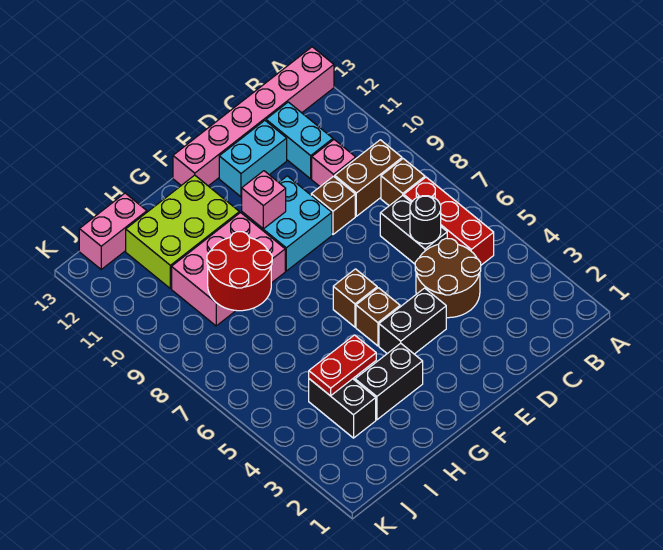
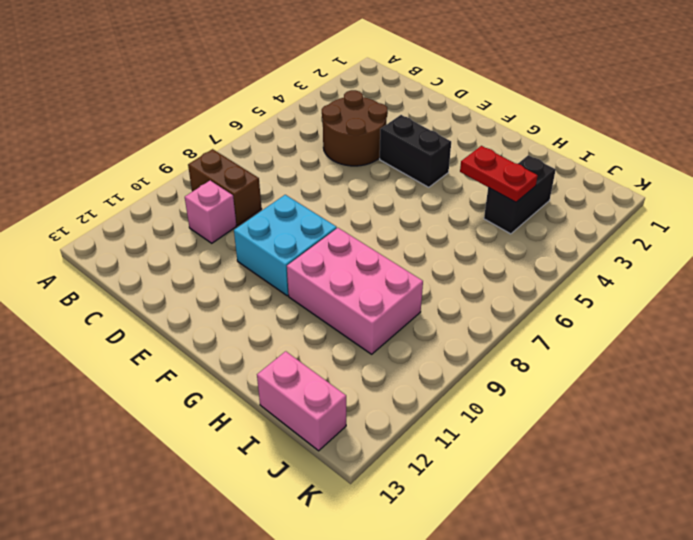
none -> pink 1x6 brick [173,47,334,186]
none -> red 1x3 brick [404,177,494,265]
none -> brown 1x1 brick [381,159,425,206]

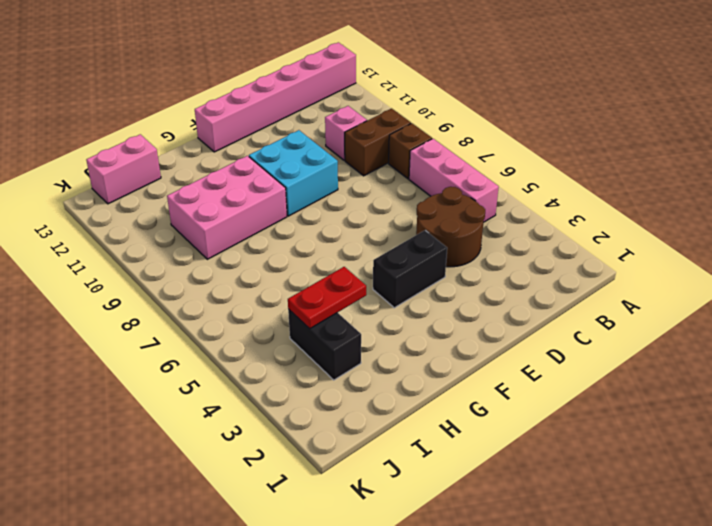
pink 1x3 brick [409,139,499,222] -> red 1x3 brick [404,177,494,265]
none -> black 1x2 brick [380,195,447,264]
none -> cyan 1x2 brick [266,102,333,179]
none -> brown 1x1 brick [311,176,355,234]

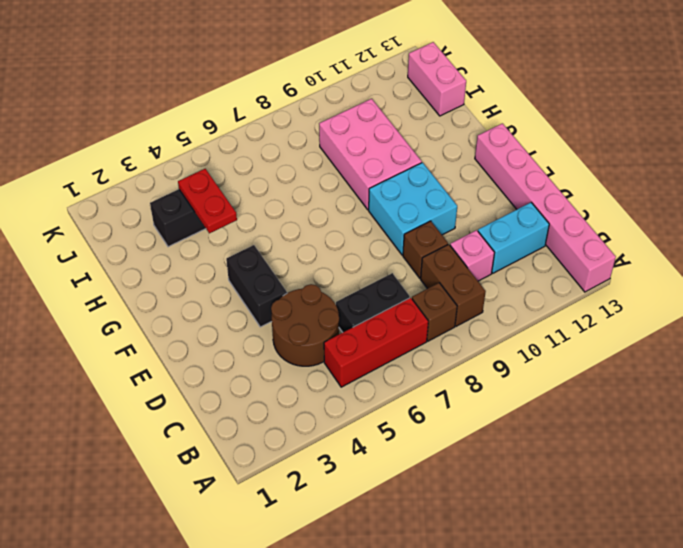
none -> cyan 1x2 brick [219,120,287,197]
none -> brown 1x1 brick [356,288,400,346]
none -> brown 1x1 brick [333,269,377,327]

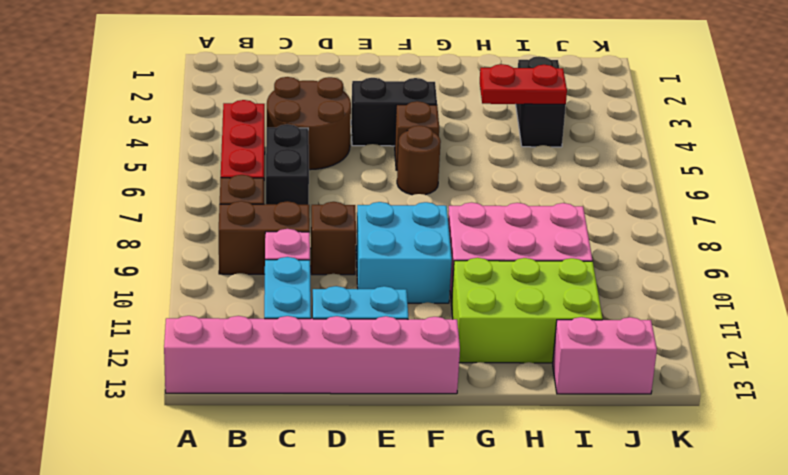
brown 1x1 round brick [397,125,441,195] -> brown 1x1 brick [333,269,377,327]
none -> black 1x2 brick [355,343,423,420]
none -> black 1x1 round brick [410,196,441,244]
none -> pink 1x1 brick [242,171,286,229]

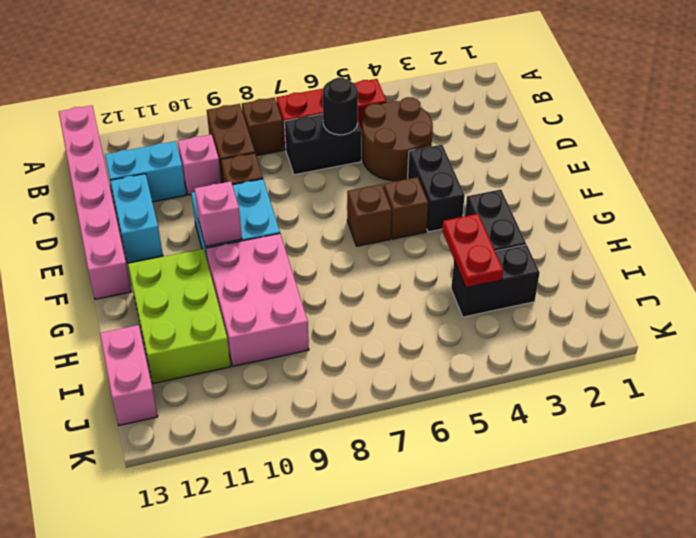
none -> red 2x2 round brick [207,232,272,311]

